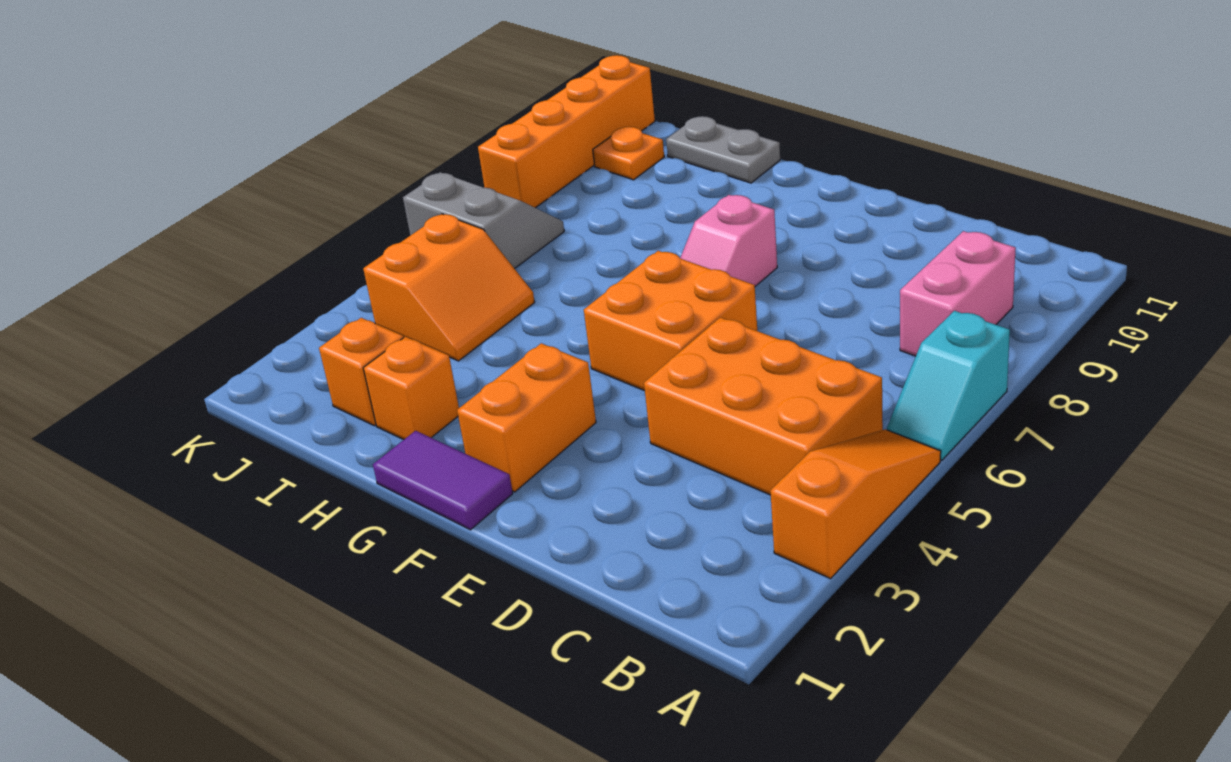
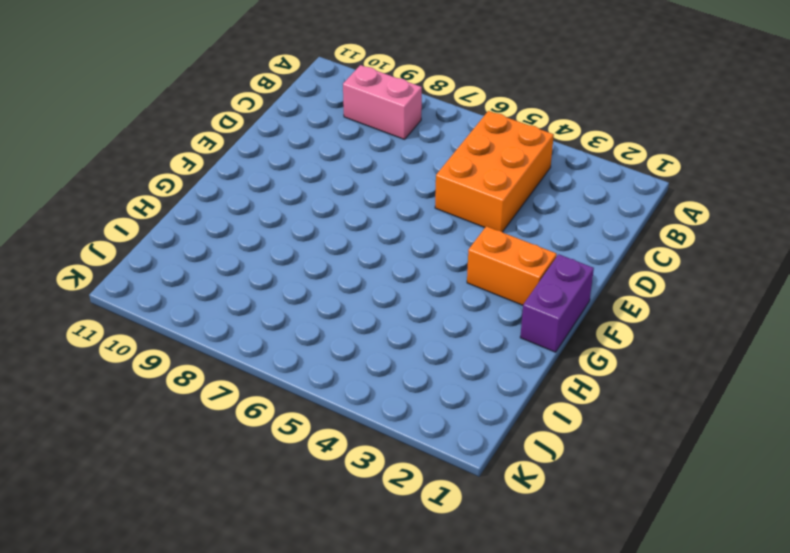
purple 1x2 brick [520,254,594,352] -> purple 1x2 tile [373,431,513,530]
none -> orange 1x3 slope [770,429,941,579]
none -> cyan 1x2 slope [887,311,1010,460]
none -> orange 2x2 brick [584,251,757,391]

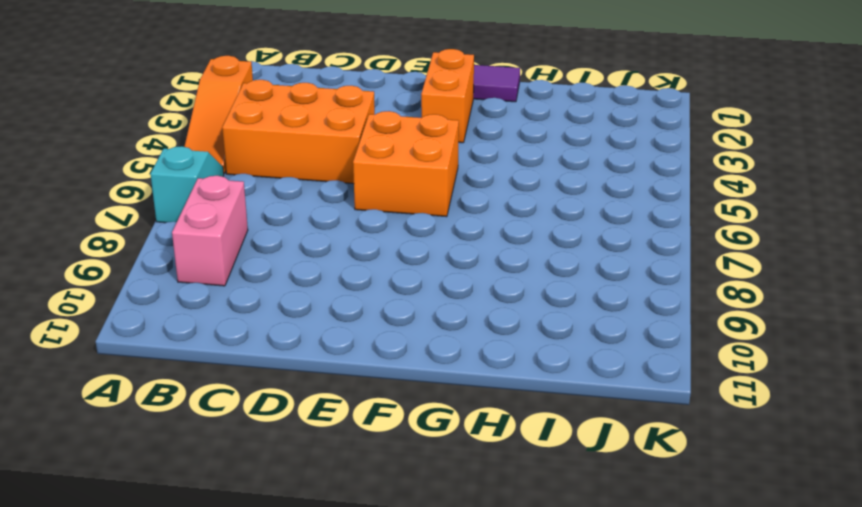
none -> pink 1x2 slope [680,195,777,286]
none -> orange 1x1 brick [363,337,459,439]
none -> grey 1x2 plate [666,116,780,183]

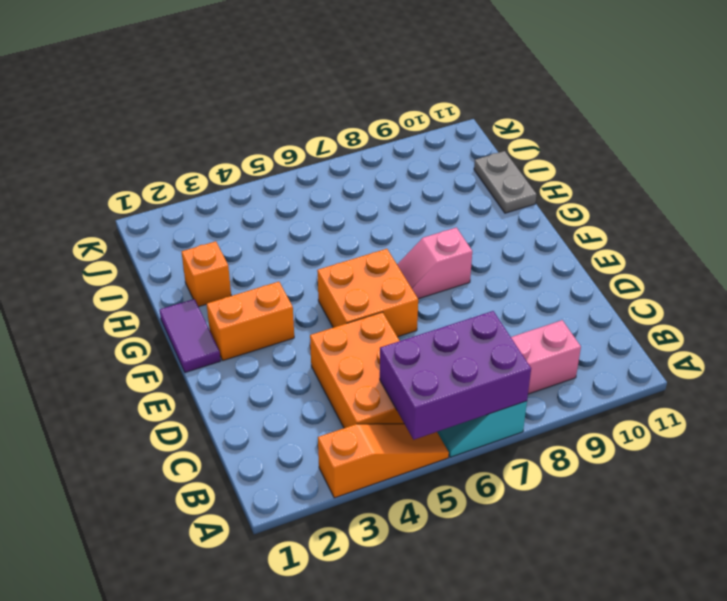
purple 2x3 brick [380,311,531,440] -> none
none -> orange 1x1 brick [319,318,404,426]
none -> orange 2x2 slope [363,214,535,361]
none -> grey 2x2 slope [403,172,564,269]

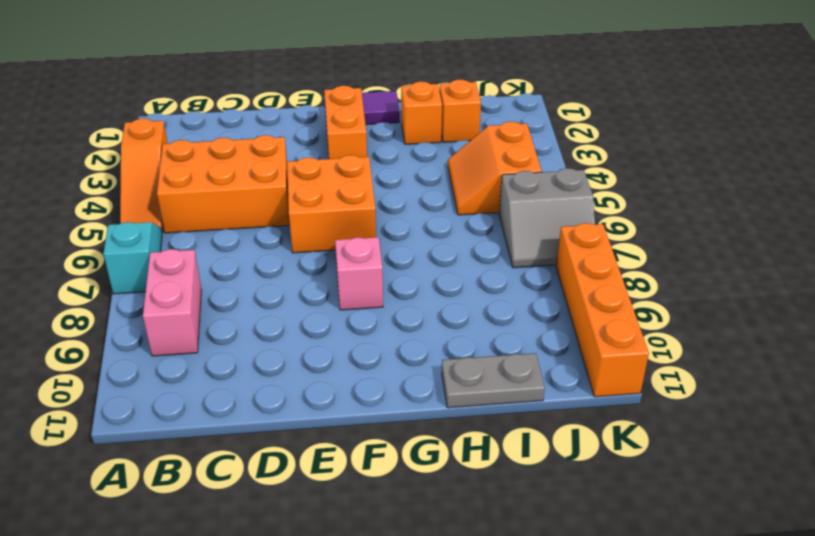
none -> orange 1x1 plate [593,127,664,180]

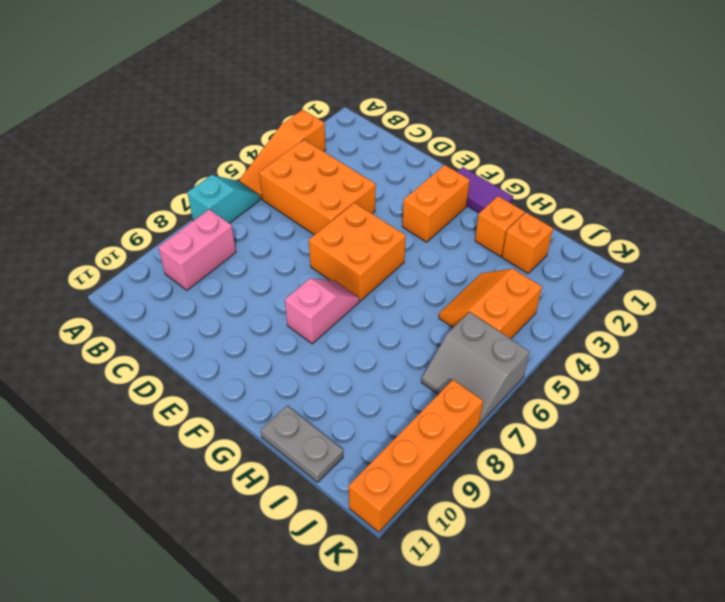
none -> orange 1x1 plate [593,127,664,180]

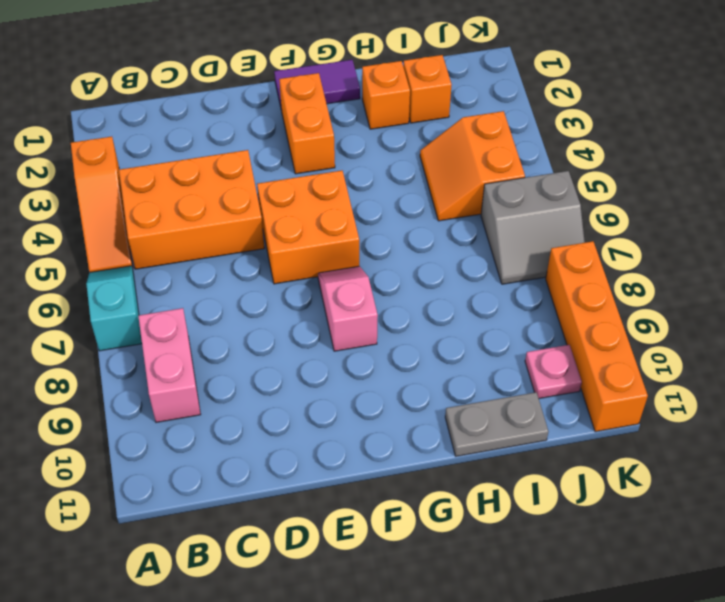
pink 1x1 plate [525,345,582,398] -> orange 1x1 plate [593,127,664,180]

